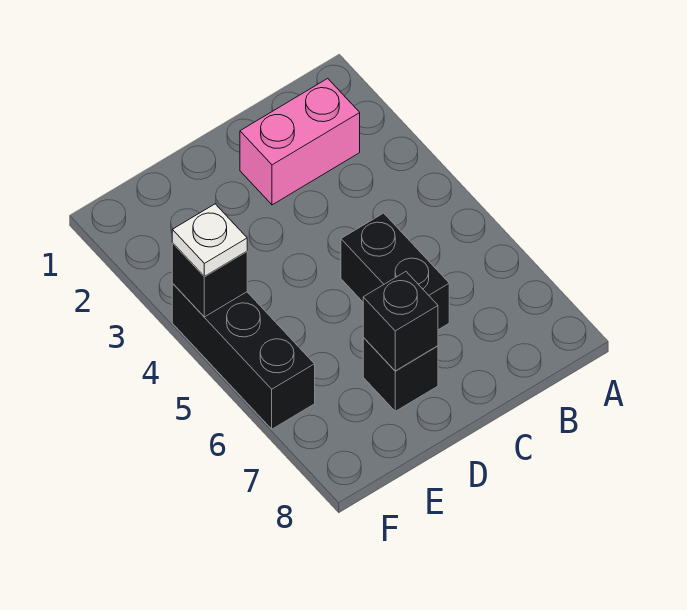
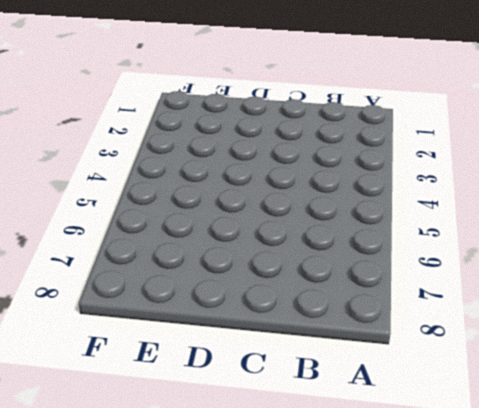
none -> pink 1x2 brick [240,78,360,205]
none -> black 1x2 brick [341,213,449,330]

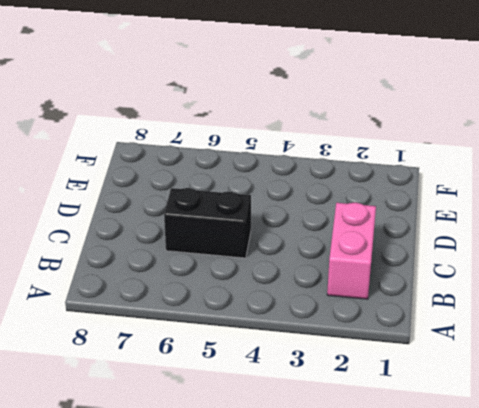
none -> black 1x1 brick [363,338,438,411]
none -> black 1x3 brick [172,284,315,429]

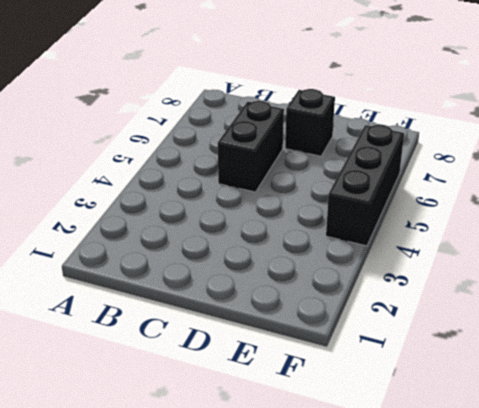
none -> pink 1x2 brick [240,78,360,205]
none -> black 1x1 brick [363,272,438,371]

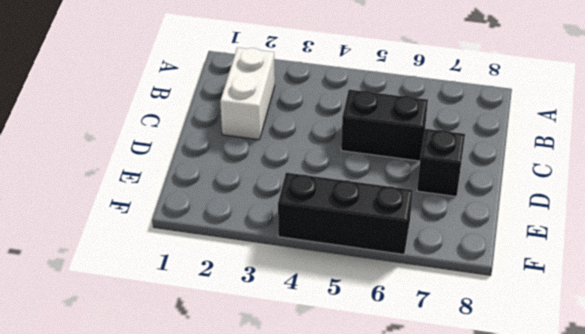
white 1x2 brick [220,48,275,140] -> pink 1x2 brick [240,78,360,205]
none -> black 1x1 brick [363,272,438,371]
none -> black 1x1 brick [172,243,247,317]

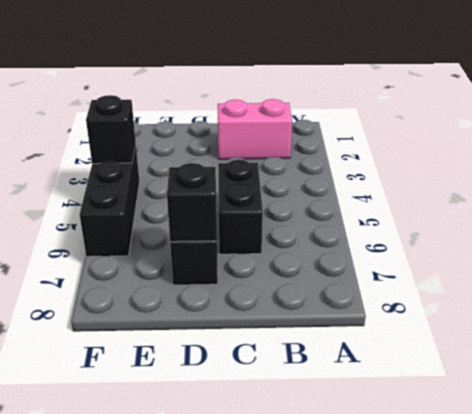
none -> white 1x1 plate [172,204,247,277]

